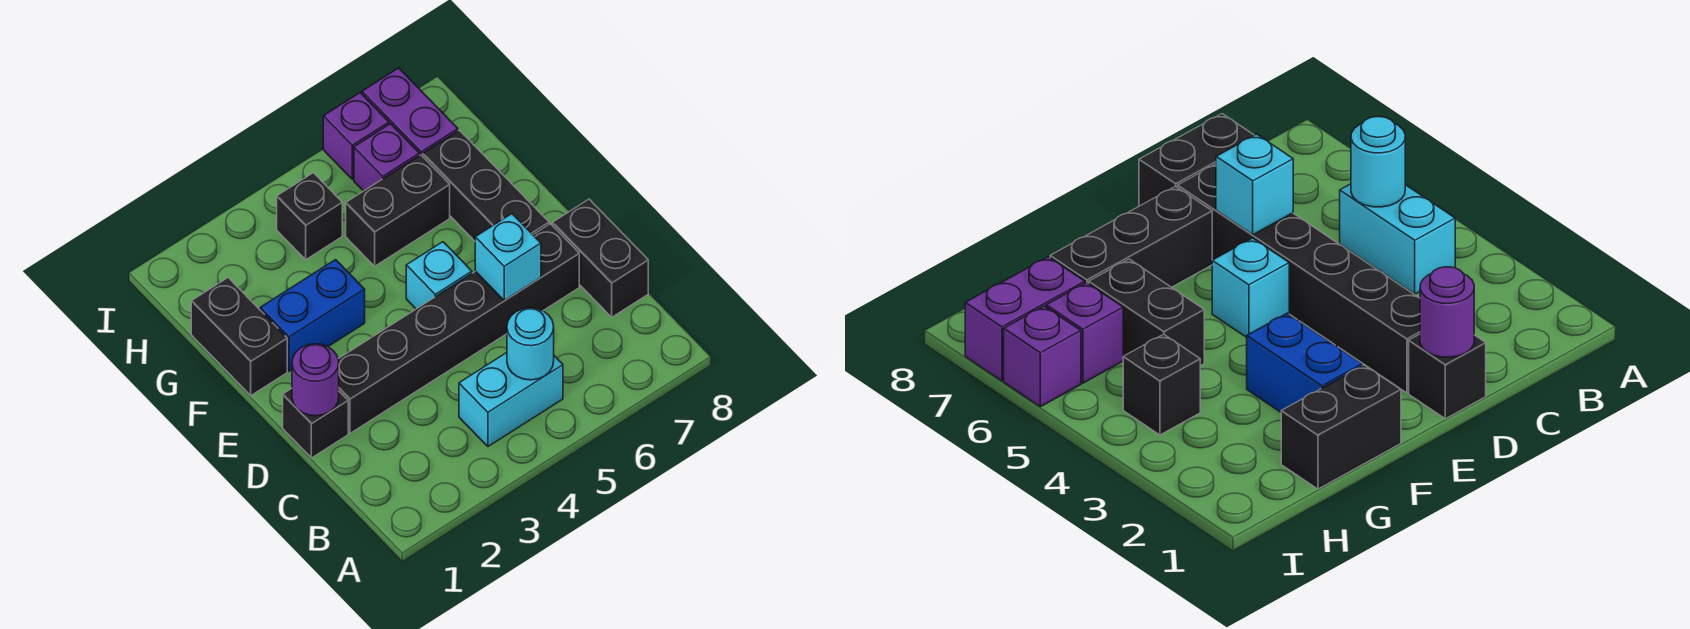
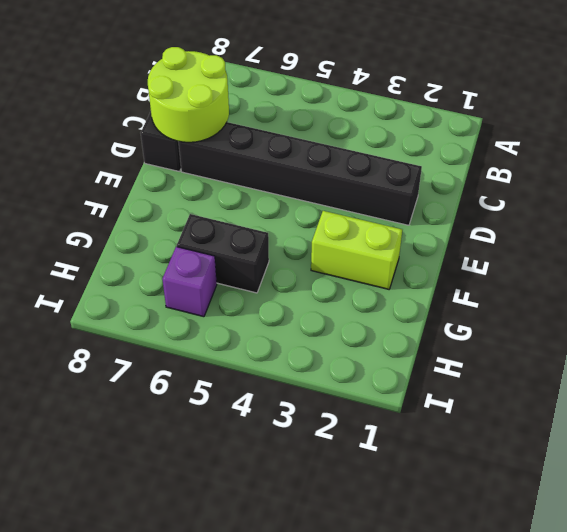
lime 2x2 round brick [148,47,229,142] -> none
lime 1x2 brick [311,211,402,289] -> blue 1x2 brick [260,260,365,371]
none -> cyan 1x2 brick [459,353,563,446]
none -> black 1x1 brick [283,388,348,458]
none -> cyan 1x1 brick [406,242,472,309]

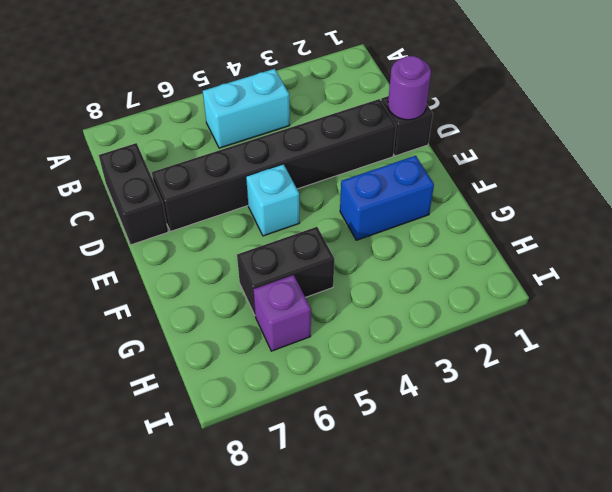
none -> black 1x3 brick [423,130,549,241]
none -> black 1x2 brick [191,278,287,395]
none -> black 1x1 brick [277,173,342,260]

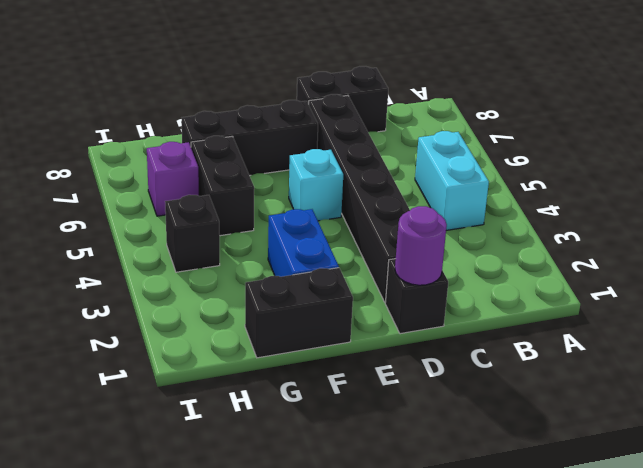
none -> purple 1x2 brick [362,68,458,156]
none -> purple 1x1 brick [323,93,389,179]
none -> cyan 1x1 round brick [507,308,554,380]

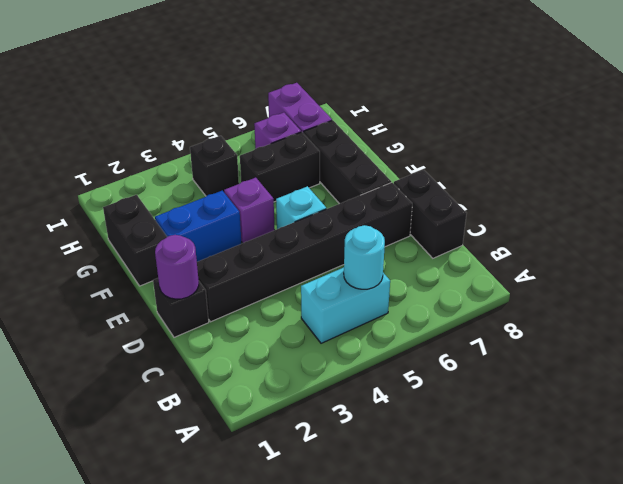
purple 1x1 brick [224,178,275,243] -> purple 1x1 brick moved to [323,93,389,179]
none -> cyan 1x1 brick [475,214,541,301]

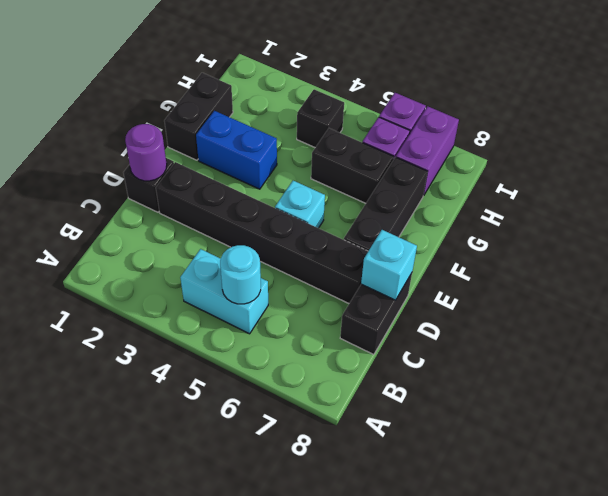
cyan 1x1 brick [361,230,417,300] -> cyan 1x1 brick moved to [475,214,541,301]

